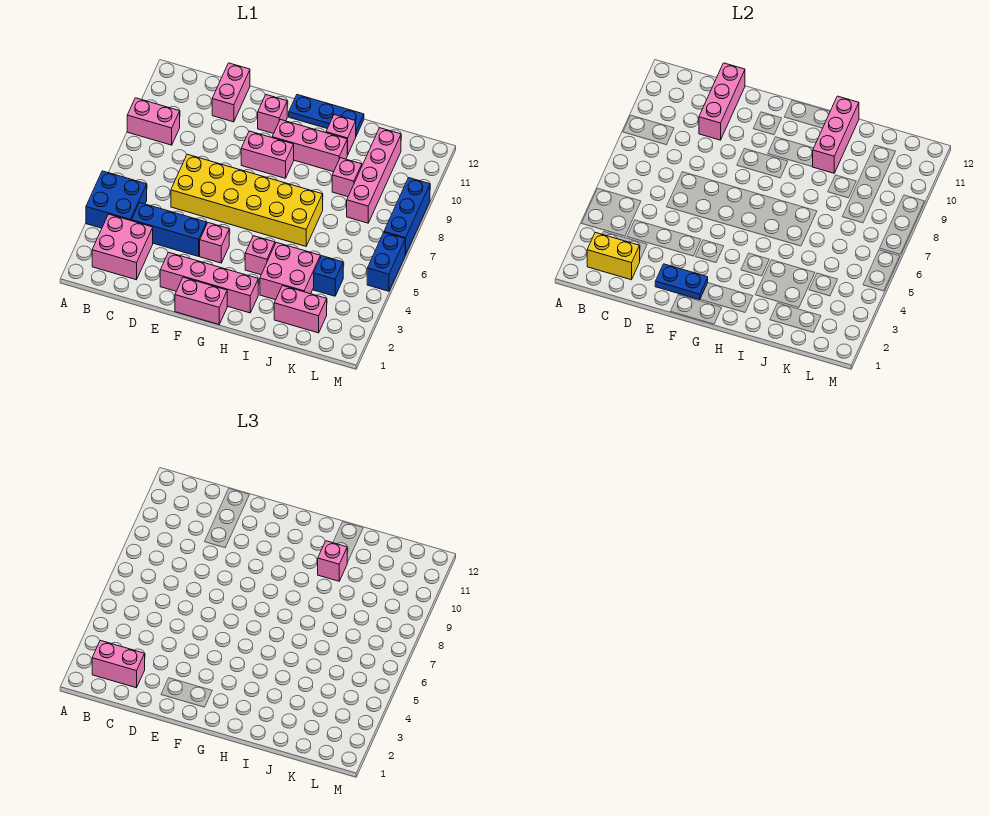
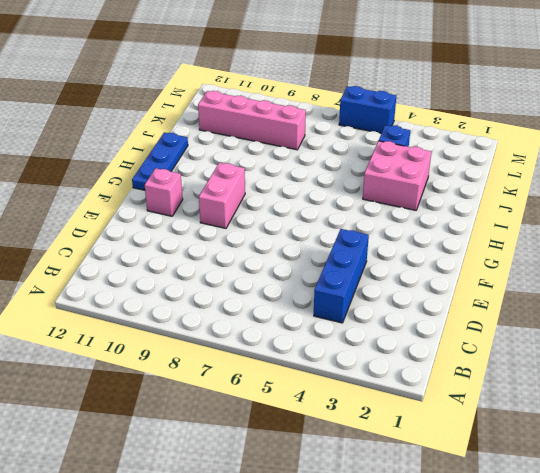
none -> blue 2x2 brick [86,171,147,228]
none -> pink 1x2 brick [127,98,180,145]
none -> pink 2x2 brick [92,214,153,280]

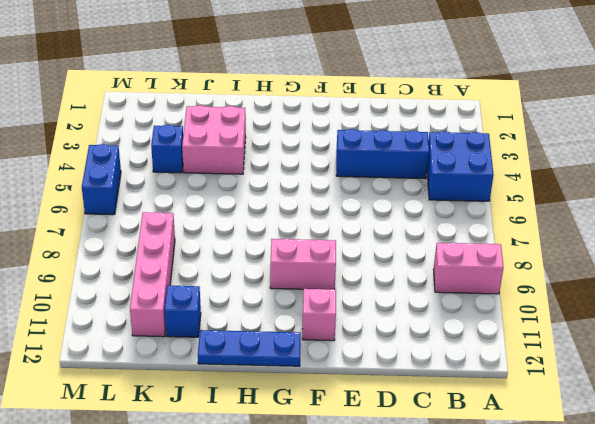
blue 1x1 brick [165,286,201,337] -> none
none -> pink 2x2 brick [92,214,153,280]
none -> yellow 2x6 brick [171,154,323,246]
none -> pink 1x2 brick [212,63,250,122]

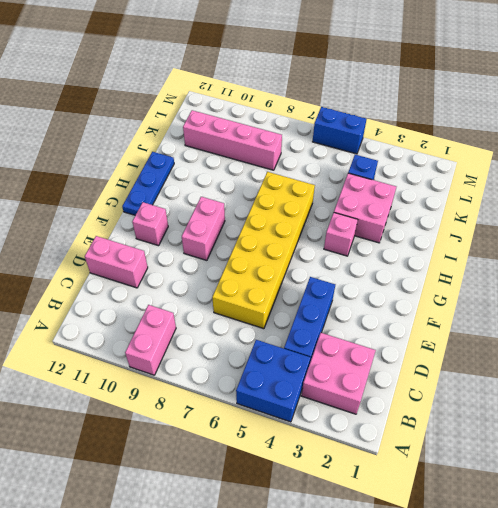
none -> pink 1x4 brick [160,252,258,313]
none -> pink 1x2 brick [175,277,227,324]
none -> pink 1x1 brick [200,223,229,263]

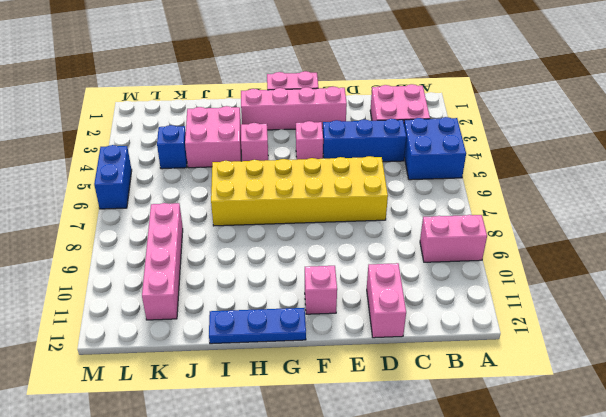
none -> pink 1x2 brick [241,131,294,178]
none -> pink 1x3 brick [272,119,347,172]
none -> pink 1x1 brick [326,115,356,155]

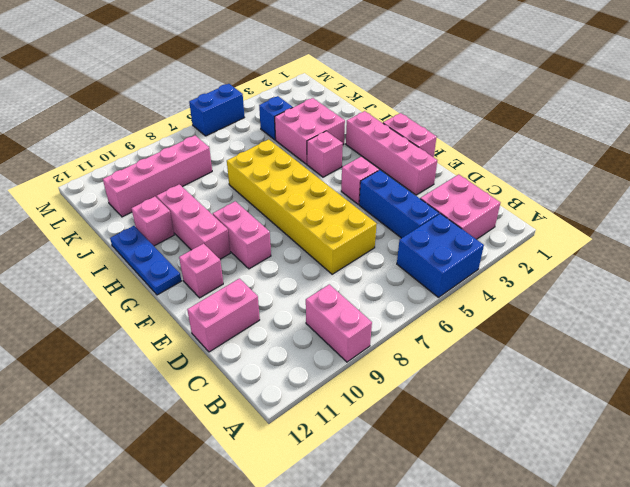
none -> pink 1x2 brick [274,286,327,333]
none -> pink 1x1 brick [332,158,362,197]
none -> blue 1x3 brick [384,178,430,255]

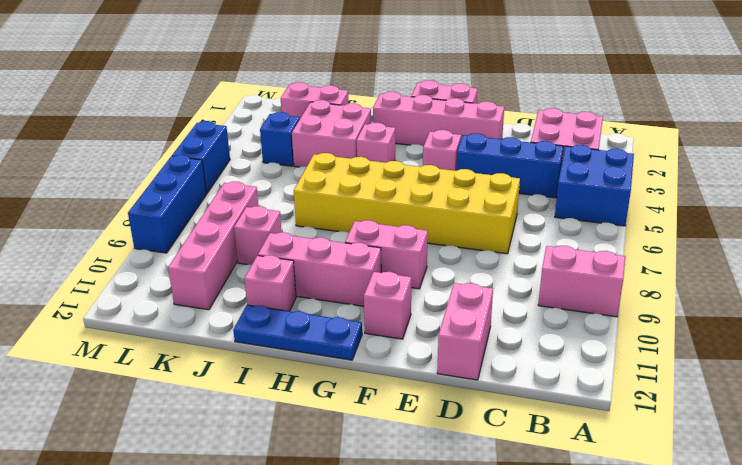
none -> yellow 1x2 brick [587,232,640,280]
none -> pink 1x3 brick [699,63,745,140]
none -> blue 1x2 plate [655,264,708,300]

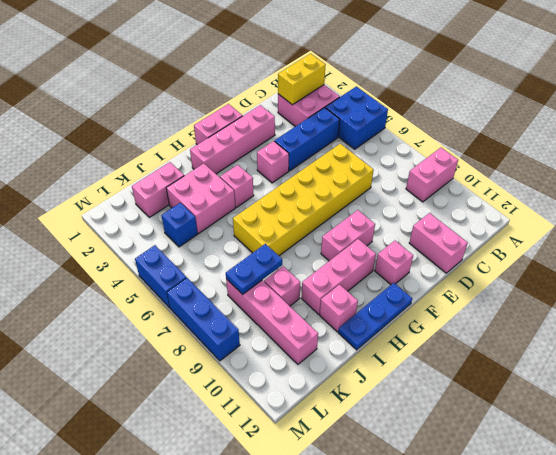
blue 1x2 plate [226,244,282,294] -> blue 1x2 plate moved to [655,264,708,300]
none -> pink 1x3 brick [699,63,745,140]
none -> pink 1x3 brick [813,96,859,173]
none -> pink 1x2 brick [92,640,145,688]

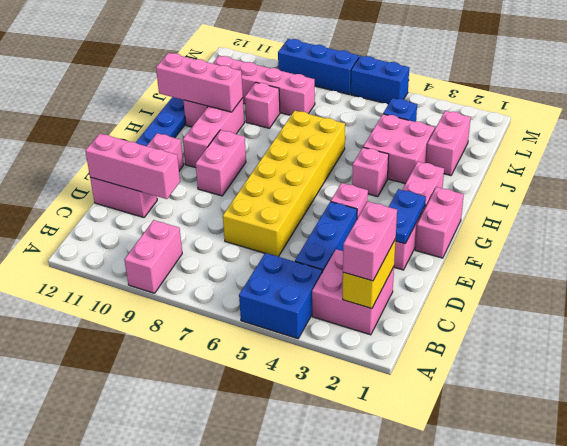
none -> pink 1x1 brick [318,541,347,581]

